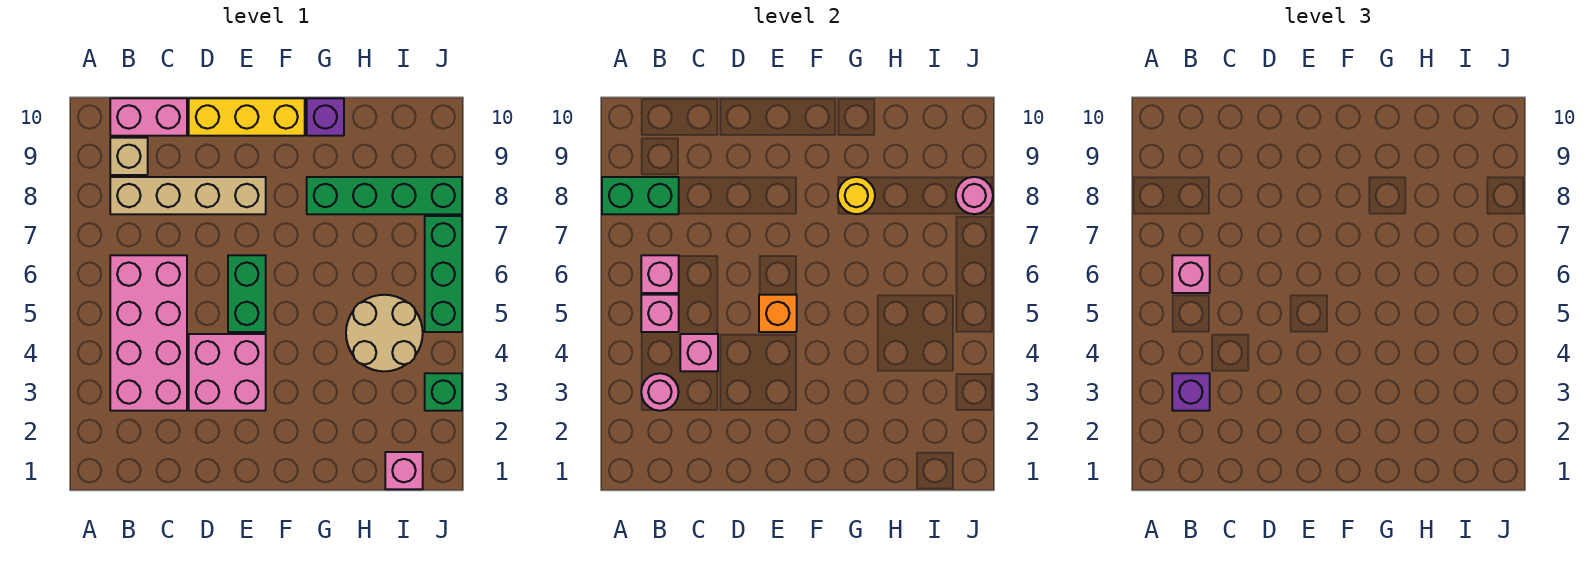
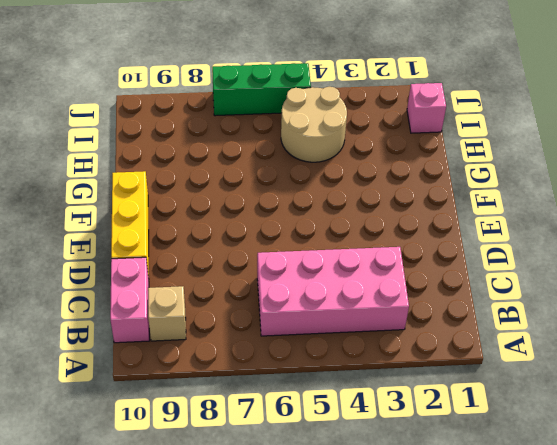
none -> tan 1x4 brick [110,177,266,214]
none -> pink 2x2 brick [189,334,266,411]
none -> green 1x2 brick [228,255,266,332]

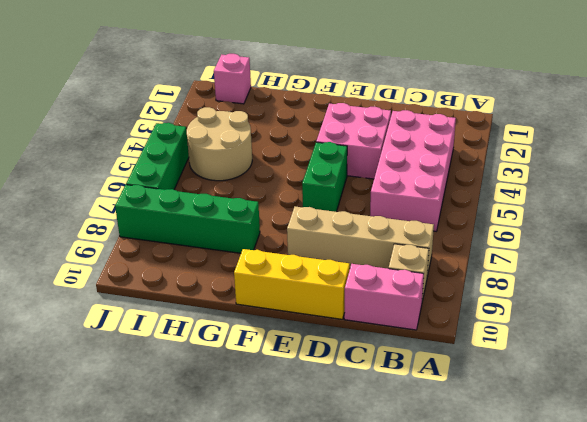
none -> purple 1x1 brick [307,98,344,136]
none -> green 1x1 brick [425,373,462,411]
none -> green 1x2 brick [602,177,679,214]

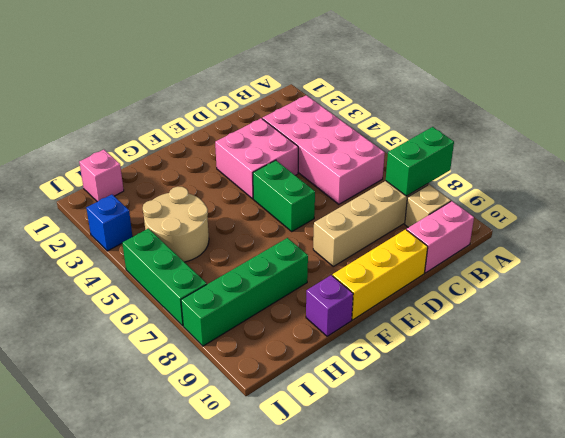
blue 1x1 brick [86,195,132,251] -> green 1x1 brick [425,373,462,411]
none -> pink 1x1 round brick [641,373,679,411]
none -> pink 1x1 brick [641,295,679,332]
none -> pink 1x1 brick [641,255,679,293]

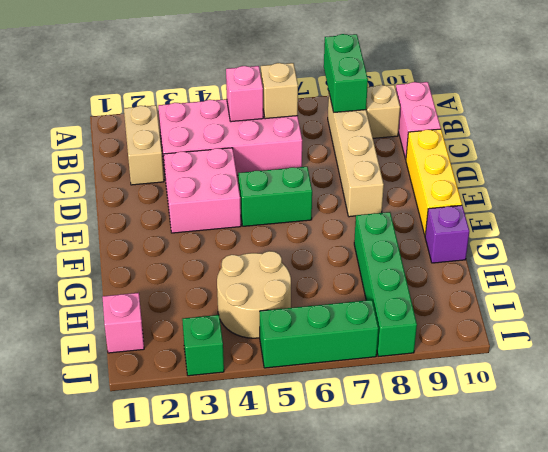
tan 1x2 brick [124,105,164,185] -> none
tan 1x1 brick [261,63,298,119] -> pink 1x1 brick [641,255,679,293]
none -> pink 1x1 round brick [641,373,679,411]
none -> pink 1x1 brick [680,334,718,371]
none -> orange 1x1 brick [759,295,797,332]

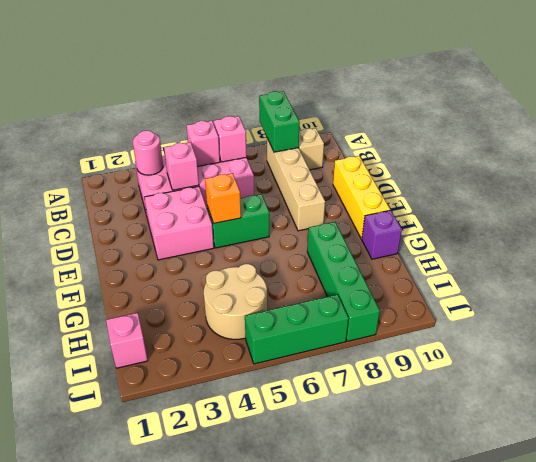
none -> pink 1x2 brick [110,98,187,136]
none -> green 1x1 brick [425,373,462,411]
none -> yellow 1x1 round brick [838,177,875,214]

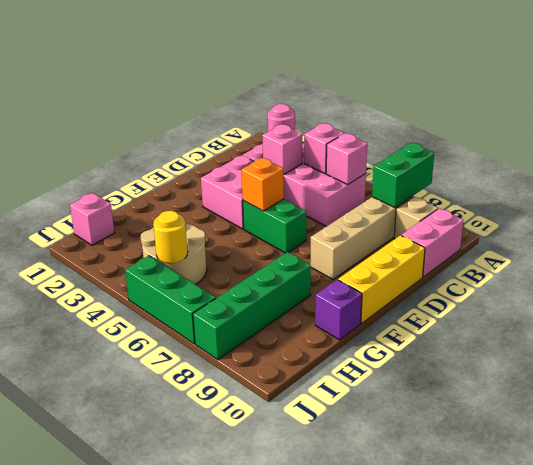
yellow 1x1 round brick [153,211,188,263] -> yellow 1x1 round brick moved to [838,177,875,214]
none -> green 1x1 brick [425,373,462,411]
none -> pink 1x1 round brick [956,177,993,214]
none -> purple 1x1 brick [1172,373,1210,411]

